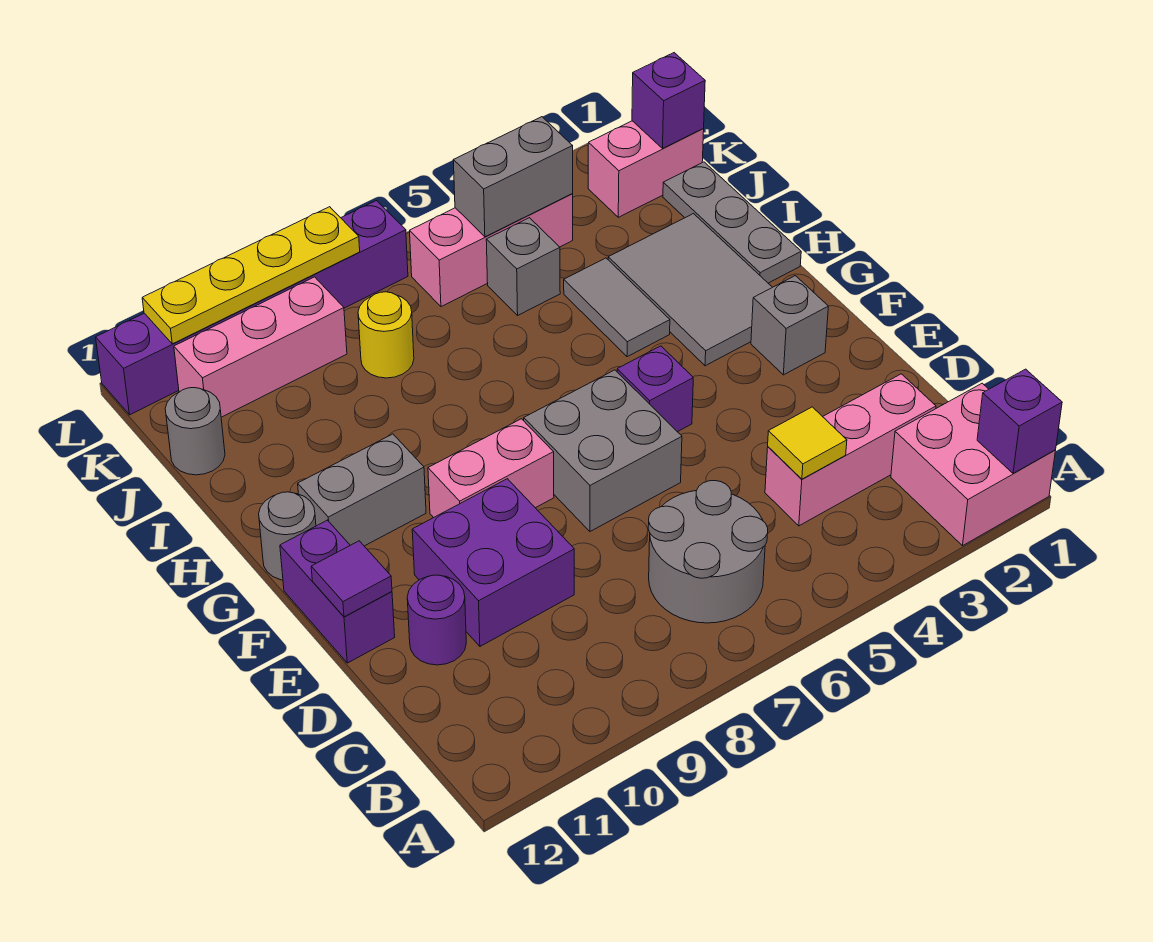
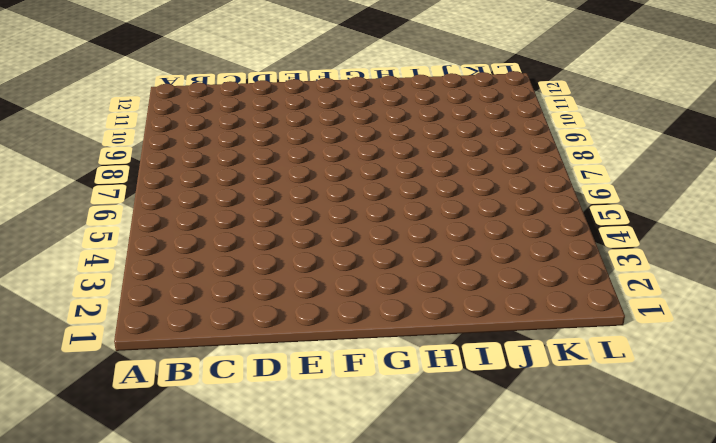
none -> pink 2x2 brick [891,383,1056,546]
none -> grey 2x2 round brick [648,481,768,623]
none -> pink 1x3 brick [765,374,936,526]

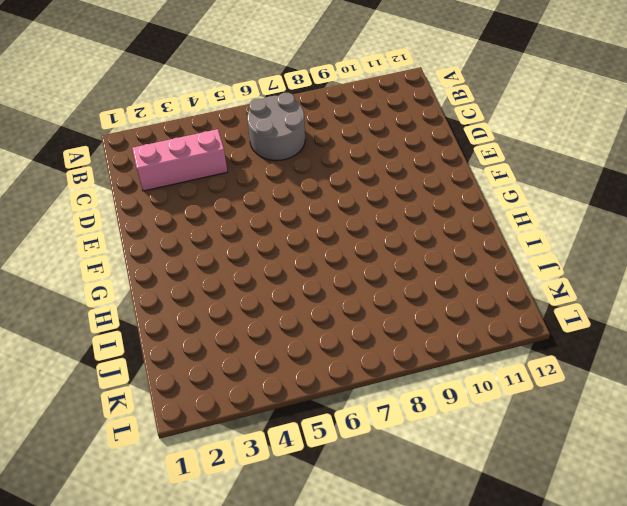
none -> pink 2x2 brick [891,383,1056,546]
none -> purple 2x2 brick [412,479,574,646]
none -> purple 1x1 round brick [407,575,466,665]

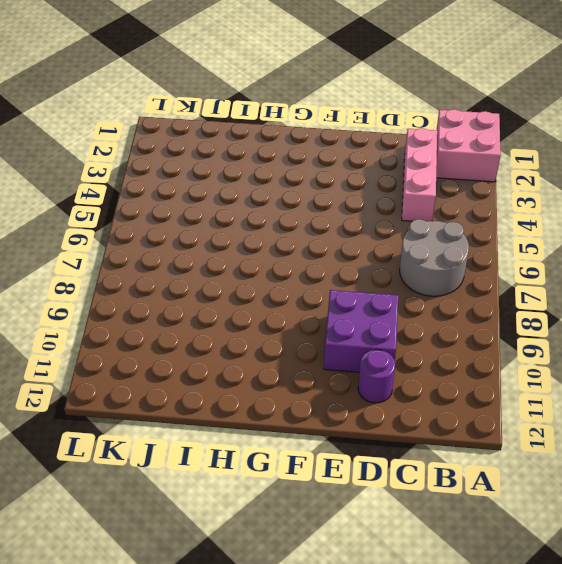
none -> grey 2x2 brick [524,370,682,531]
none -> purple 1x2 brick [280,520,395,663]
none -> grey 1x1 brick [751,276,828,375]

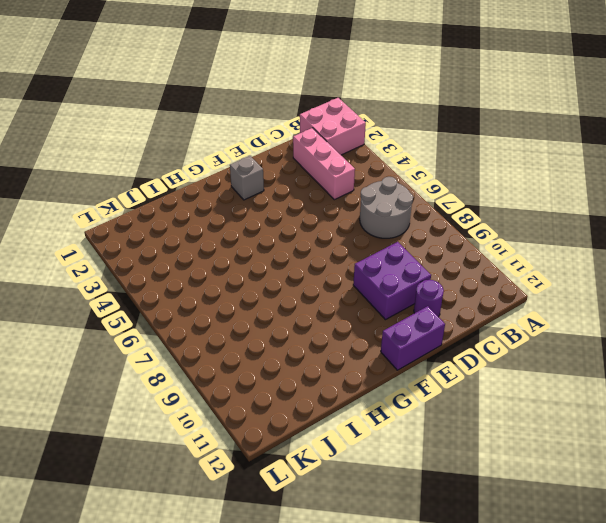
none -> grey 2x2 brick [524,370,682,531]
none -> purple 1x1 brick [617,346,693,432]
none -> pink 1x2 brick [428,419,554,518]

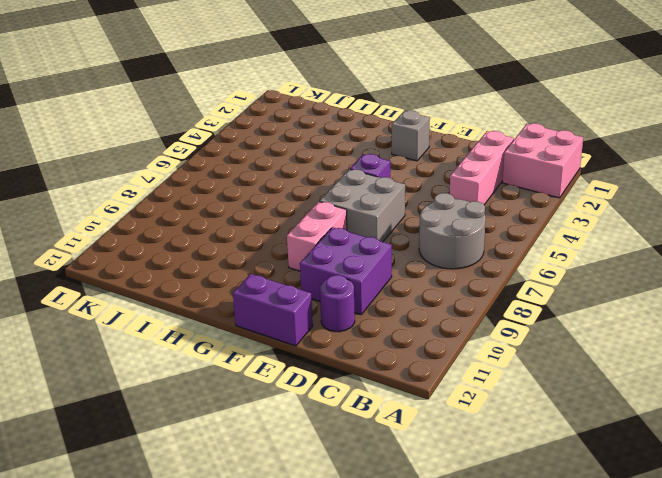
none -> grey 2x3 tile [608,214,772,366]
none -> grey 1x2 brick [298,434,426,546]
none -> grey 1x1 round brick [259,492,316,580]

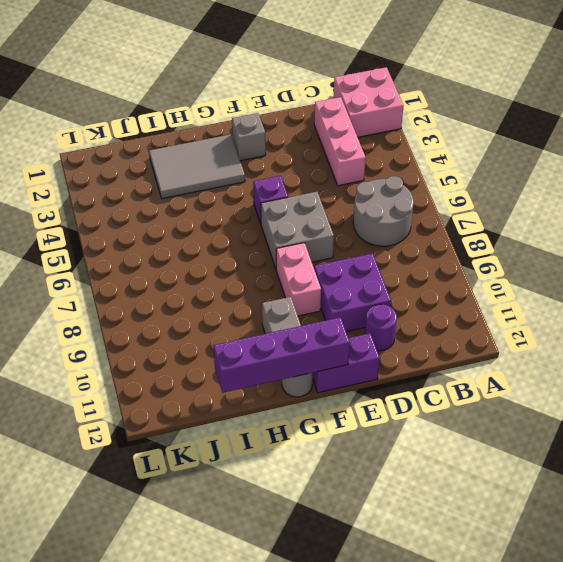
purple 1x4 brick [213,317,350,393] -> none
none -> grey 1x3 plate [663,162,801,283]
none -> grey 1x2 tile [564,258,670,357]
none -> grey 1x1 brick [486,218,560,315]

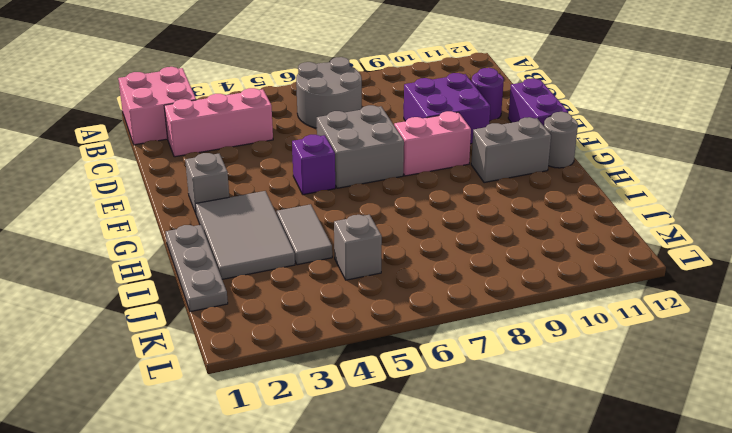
none -> yellow 1x1 round brick [358,292,414,378]
none -> grey 1x1 round brick [165,388,225,475]
none -> pink 1x2 brick [588,121,704,217]

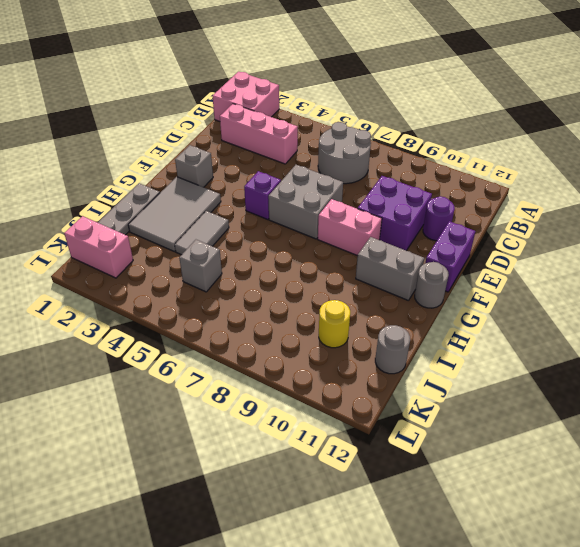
yellow 1x1 round brick [319,300,350,348] -> yellow 1x1 round brick moved to [358,292,414,378]
none -> pink 1x3 brick [410,194,573,307]
none -> pink 1x3 brick [174,277,347,417]
none -> purple 1x6 brick [96,201,408,415]

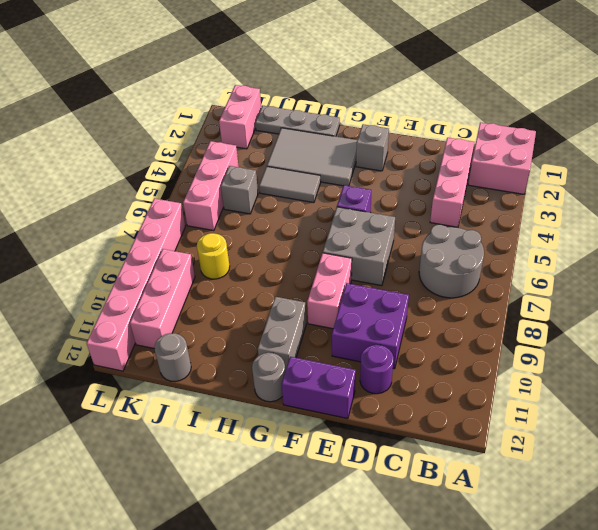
pink 1x6 brick [87,198,185,371] -> purple 1x6 brick [96,201,408,415]
none -> purple 1x1 brick [977,369,1062,473]
none -> yellow 1x1 tile [768,407,847,479]
none -> purple 1x1 tile [311,541,392,617]

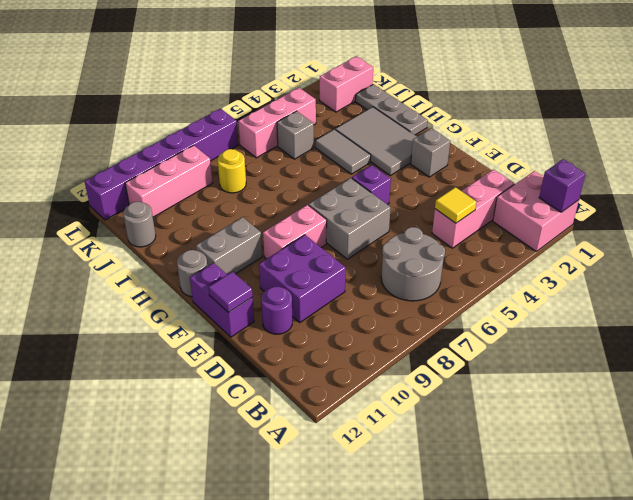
none -> purple 1x1 brick [632,53,705,148]
none -> grey 1x2 brick [453,117,573,237]
none -> yellow 1x4 plate [142,207,360,344]

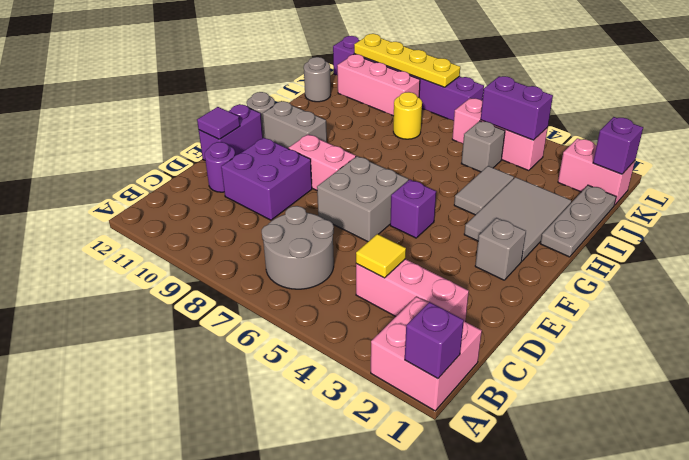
purple 1x2 brick [481,76,553,140] -> grey 1x2 brick [453,117,573,237]

